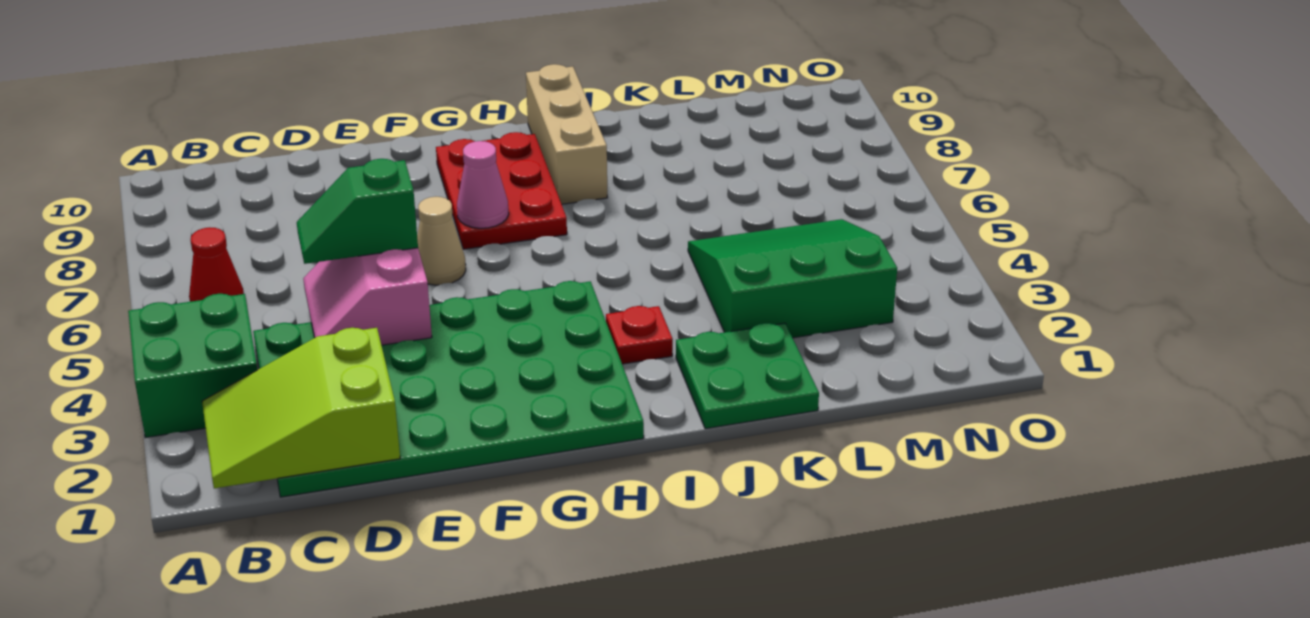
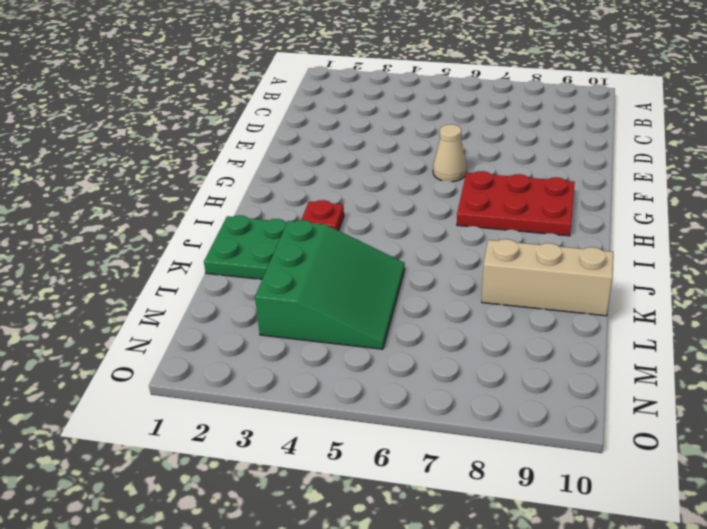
tan 1x3 brick [482,239,613,316] -> tan 1x3 brick moved to [526,64,607,204]
none -> green 2x2 brick [128,294,257,438]
none -> red 1x1 cone [189,227,244,302]
none -> green 4x6 plate [253,281,644,497]

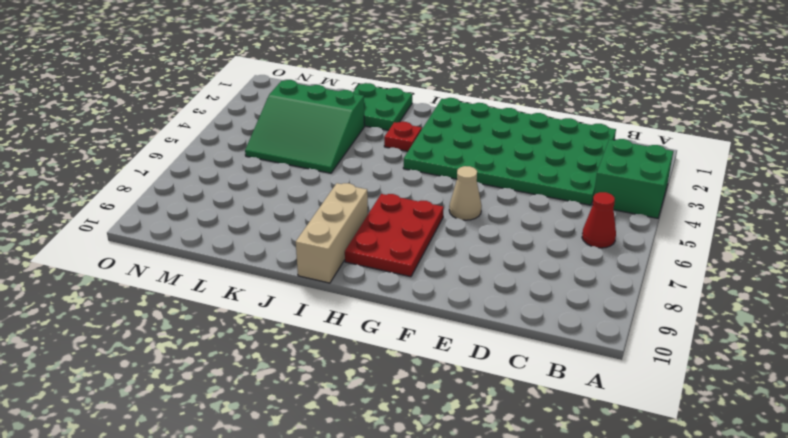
none -> lime 2x3 slope [202,328,400,488]
none -> pink 2x2 slope [303,248,432,345]
none -> pink 1x1 cone [457,141,509,228]

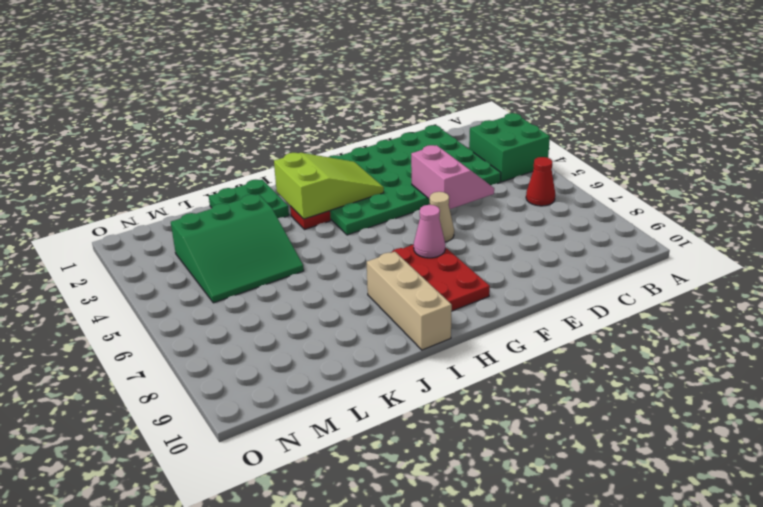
lime 2x3 slope [274,153,384,219] -> lime 2x3 slope moved to [202,328,400,488]
none -> green 1x2 slope [297,159,418,264]

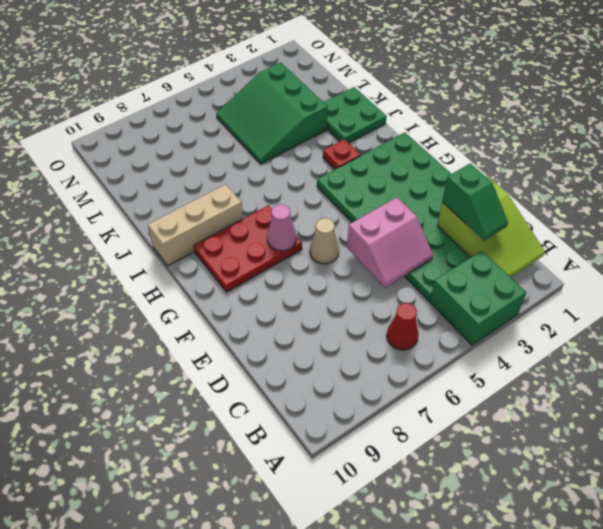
green 1x2 slope [442,163,508,240] -> green 1x2 slope moved to [297,159,418,264]

